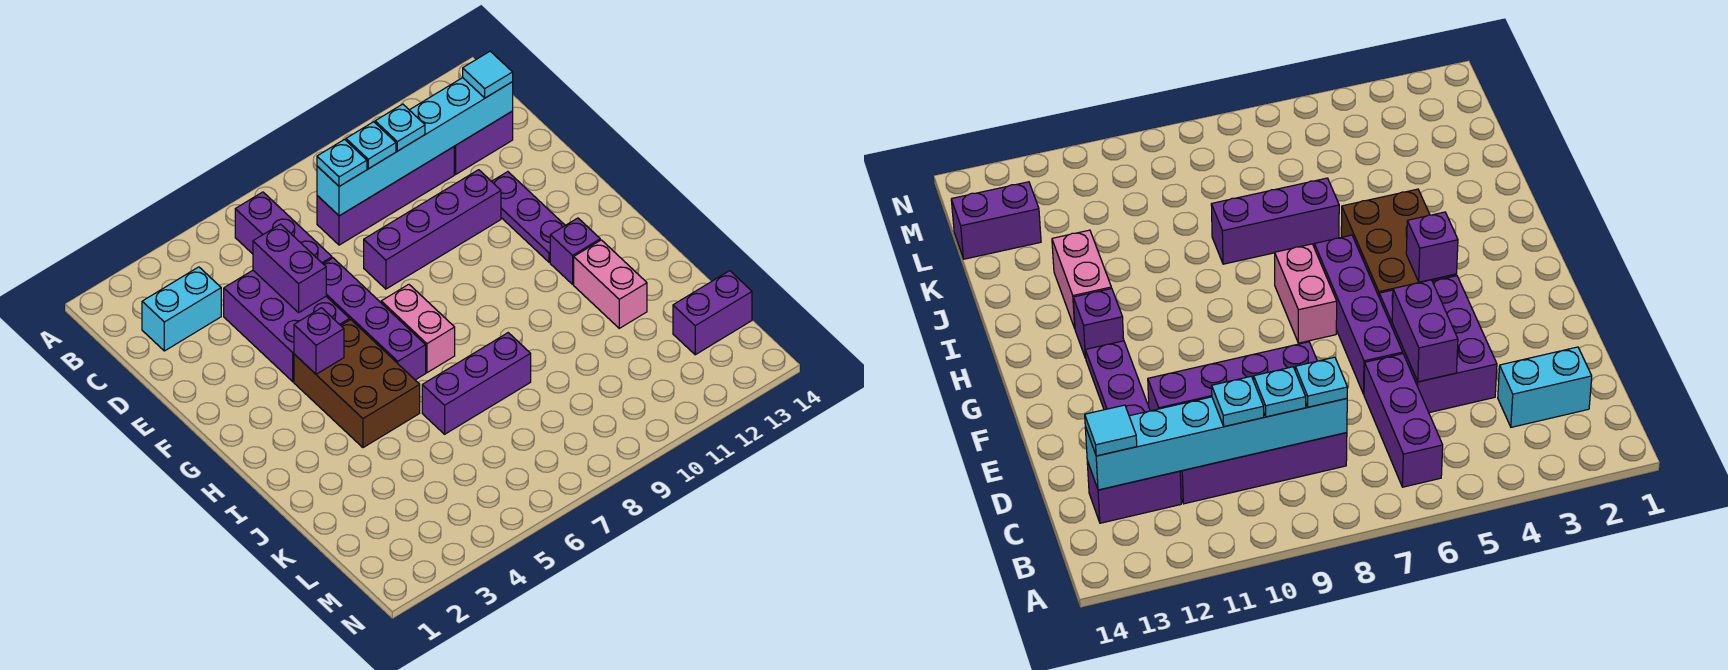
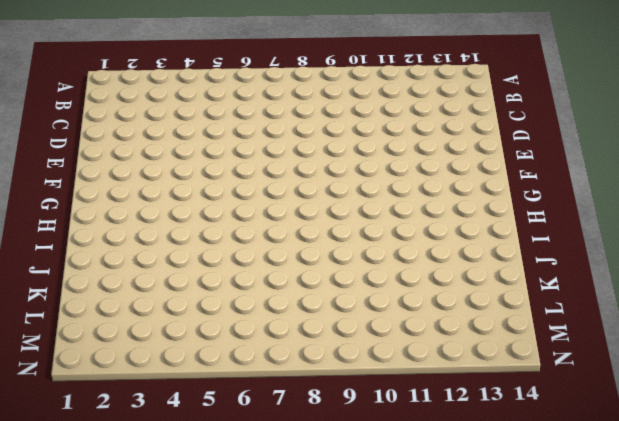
none -> purple 1x3 brick [235,192,332,264]
none -> cyan 1x2 brick [142,267,221,351]
none -> purple 1x4 brick [317,147,454,245]

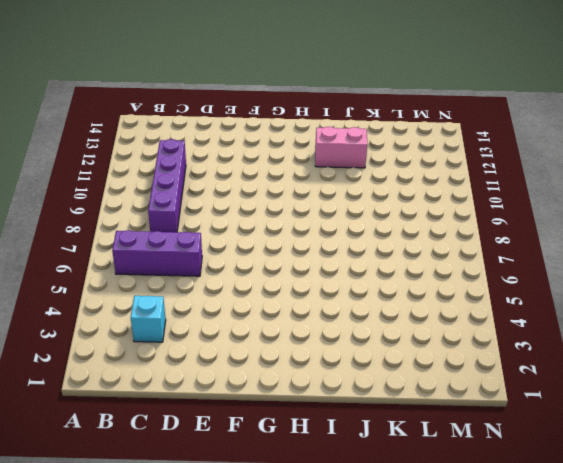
cyan 1x1 brick [131,296,166,342] -> cyan 1x2 brick [142,267,221,351]
none -> purple 1x2 brick [454,111,513,174]
none -> purple 2x3 brick [224,270,350,382]
none -> purple 1x4 brick [324,258,426,380]

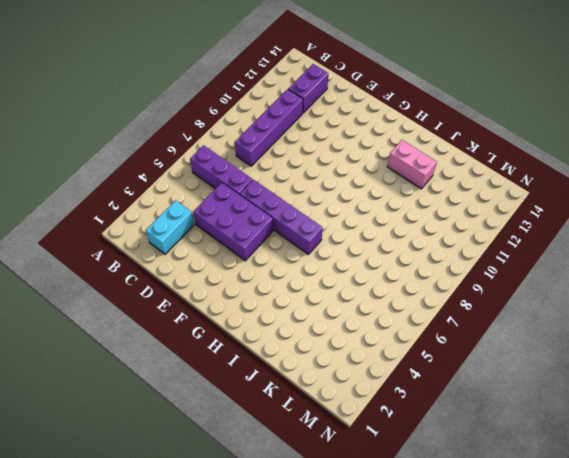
none -> purple 1x4 brick [364,170,501,289]
none -> purple 1x3 plate [492,172,565,262]
none -> brown 2x3 brick [294,320,420,448]

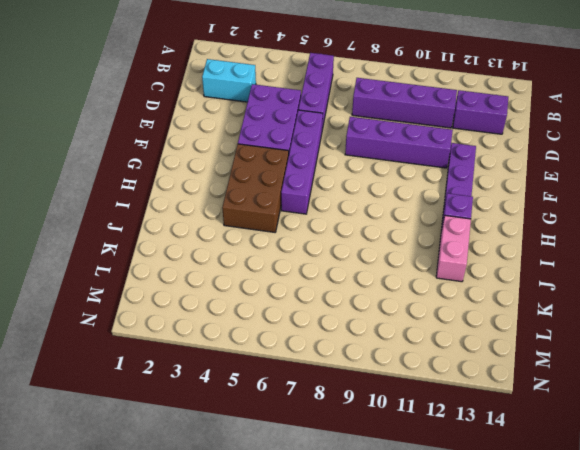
none -> pink 1x2 brick [381,284,455,373]
none -> purple 1x3 brick [422,333,531,434]
none -> purple 1x2 brick [673,271,752,355]

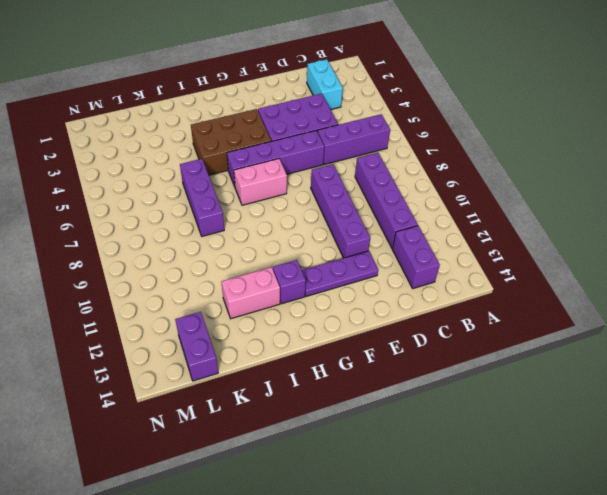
none -> cyan 1x6 brick [317,78,513,216]
none -> purple 1x2 brick [253,224,326,313]
none -> purple 1x1 brick [294,308,344,374]

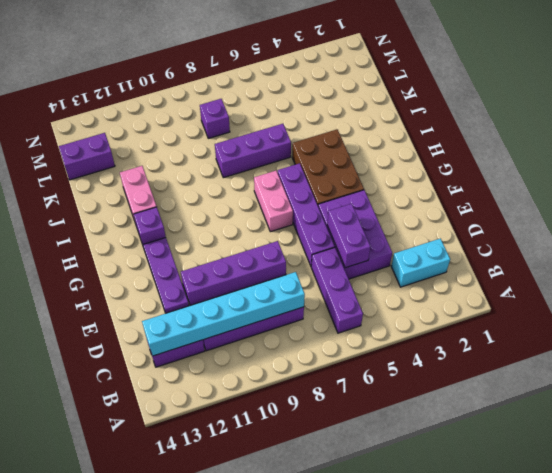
purple 1x1 brick [200,99,230,138] -> purple 1x1 brick moved to [294,308,344,374]
none -> cyan 1x1 plate [317,140,367,186]
none -> cyan 1x1 plate [346,122,396,169]
none -> cyan 1x1 plate [375,104,425,151]

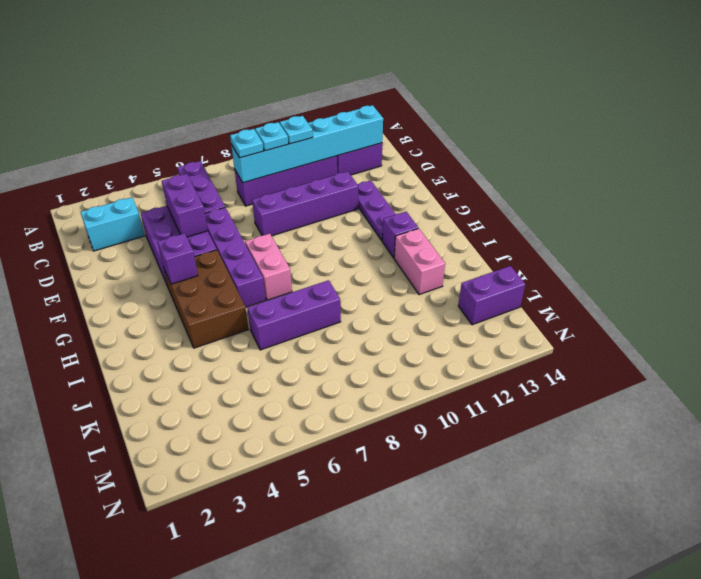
none -> cyan 1x1 tile [463,51,513,98]

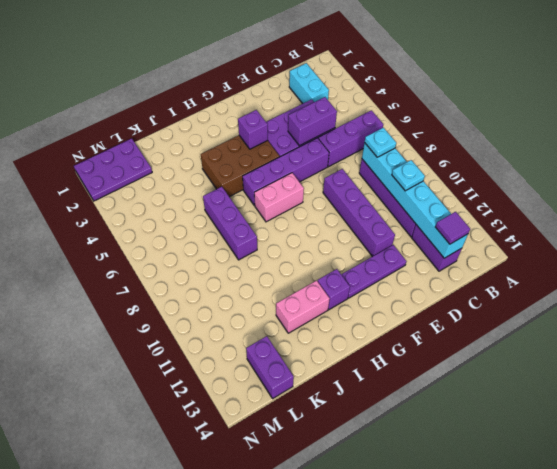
purple 1x1 tile [435,212,470,244] -> cyan 1x1 tile [463,51,513,98]
purple 2x3 plate [74,138,152,201] -> none
none -> cyan 1x1 plate [346,122,396,169]

